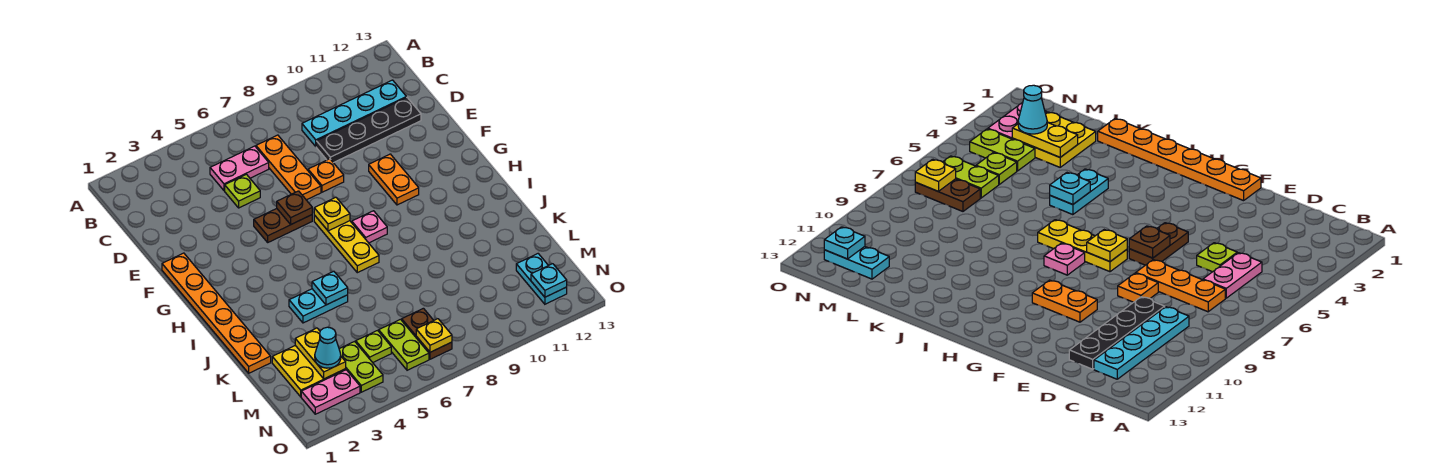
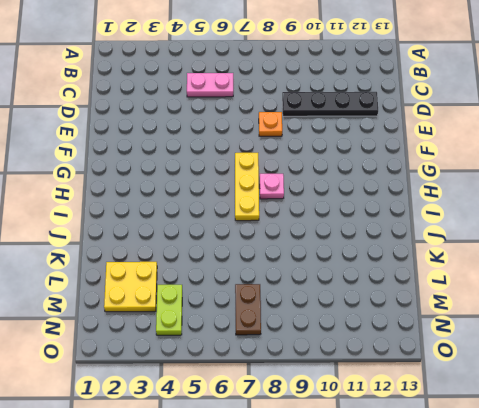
none -> orange 1x3 plate [256,135,321,200]
none -> cyan 1x4 plate [302,80,406,146]
none -> lime 1x1 plate [225,174,260,208]

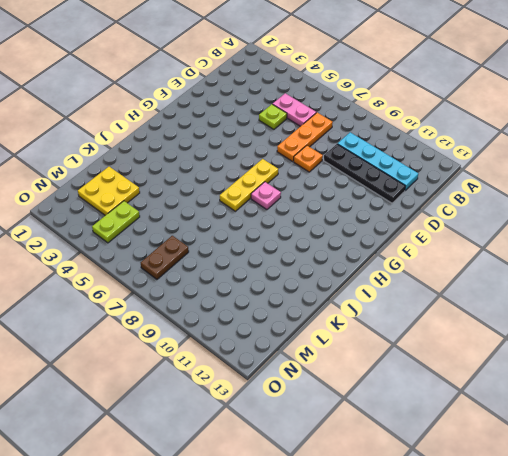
none -> orange 1x6 plate [162,253,271,373]
none -> brown 1x2 plate [254,209,312,242]
none -> orange 1x2 plate [369,154,419,205]

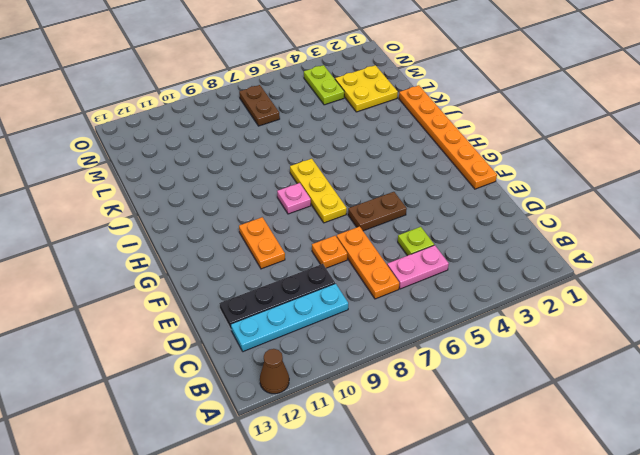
brown 1x1 cone [260,349,289,394] -> none
none -> cyan 1x2 plate [289,289,348,323]
none -> lime 1x1 plate [356,331,391,363]
none -> lime 1x2 plate [379,319,429,370]

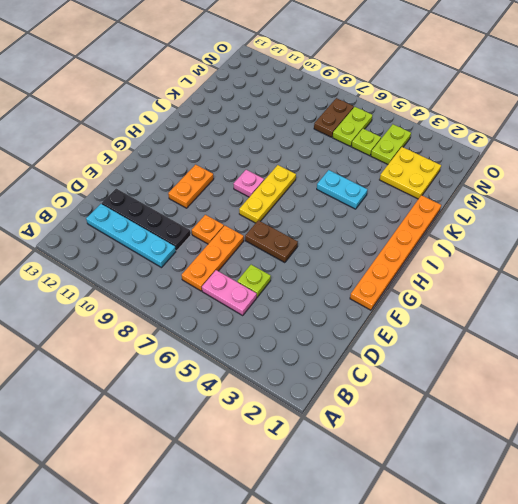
none -> cyan 1x2 plate [516,254,567,304]
none -> pink 1x2 plate [301,370,360,414]
none -> brown 1x1 plate [277,191,312,224]

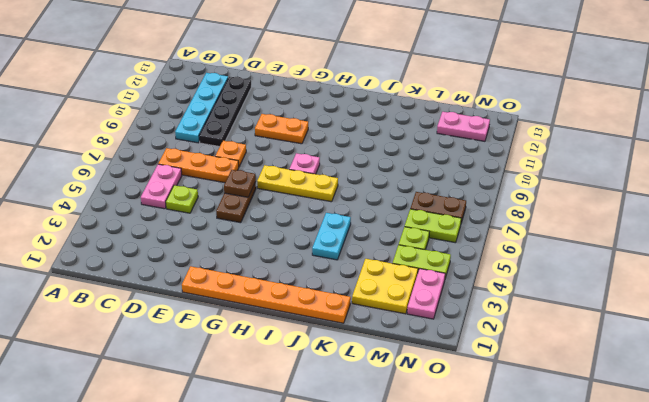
pink 1x2 plate [437,112,490,141] -> cyan 1x2 plate [516,254,567,304]
none -> yellow 1x1 plate [314,197,350,231]
none -> cyan 1x1 plate [312,271,348,305]
none -> yellow 1x2 plate [295,328,346,379]

